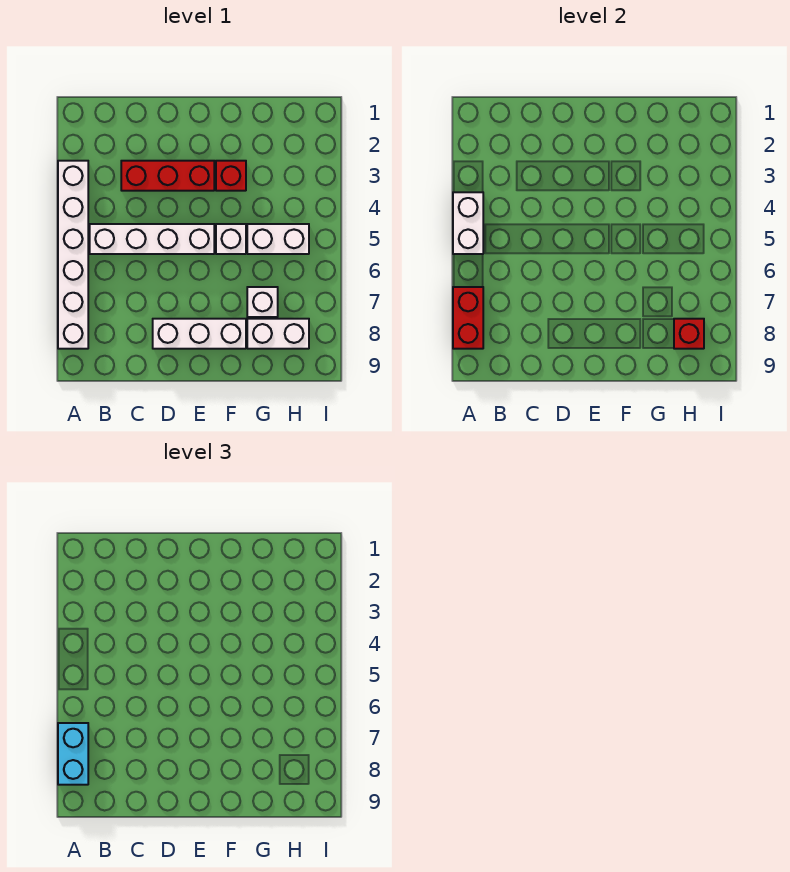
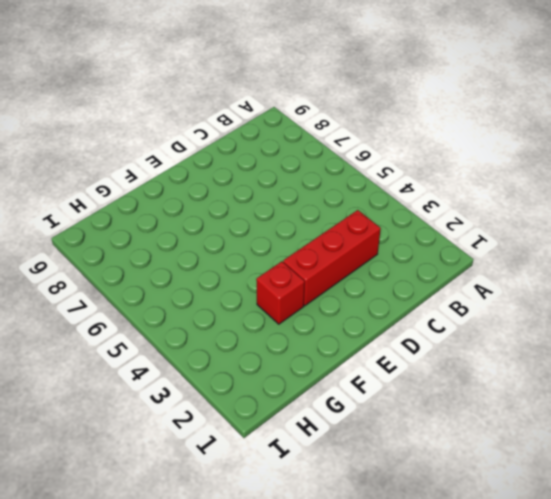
none -> white 1x6 brick [58,161,88,349]
none -> white 1x4 brick [90,224,214,254]
none -> white 1x3 brick [153,319,246,349]

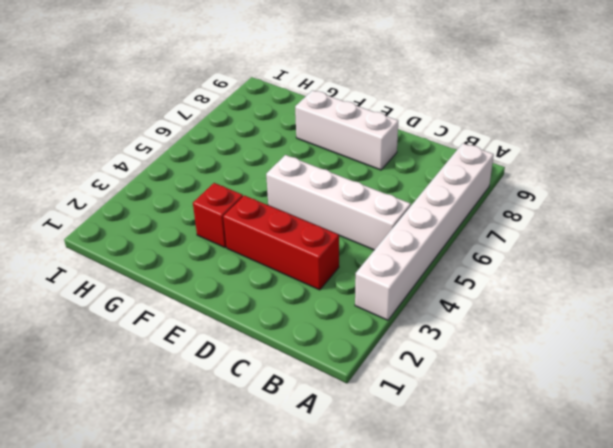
none -> white 1x1 brick [216,224,246,254]
none -> white 1x2 brick [247,224,309,254]
none -> white 1x1 brick [247,287,278,317]

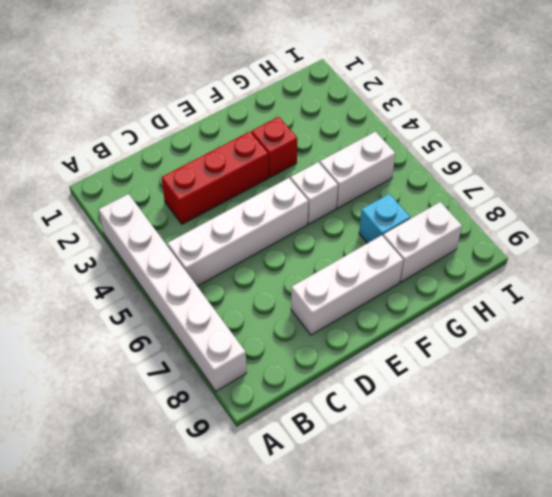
cyan 1x1 brick [359,194,410,243] -> white 1x1 brick [247,287,278,317]
none -> white 1x2 brick [453,192,483,254]
none -> red 1x2 brick [453,287,483,349]
none -> red 1x1 brick [674,319,704,349]

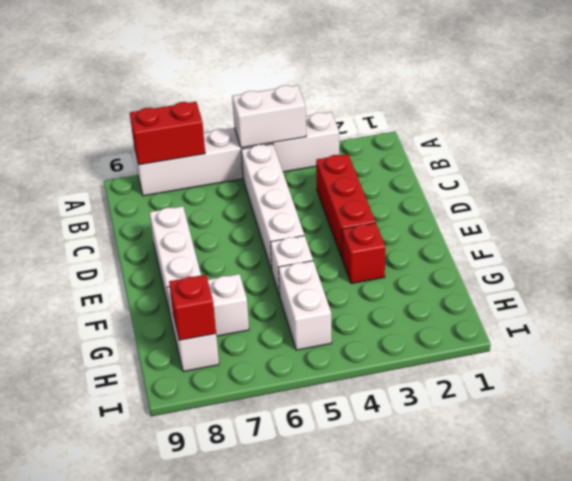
none -> cyan 1x2 brick [58,723,88,785]

